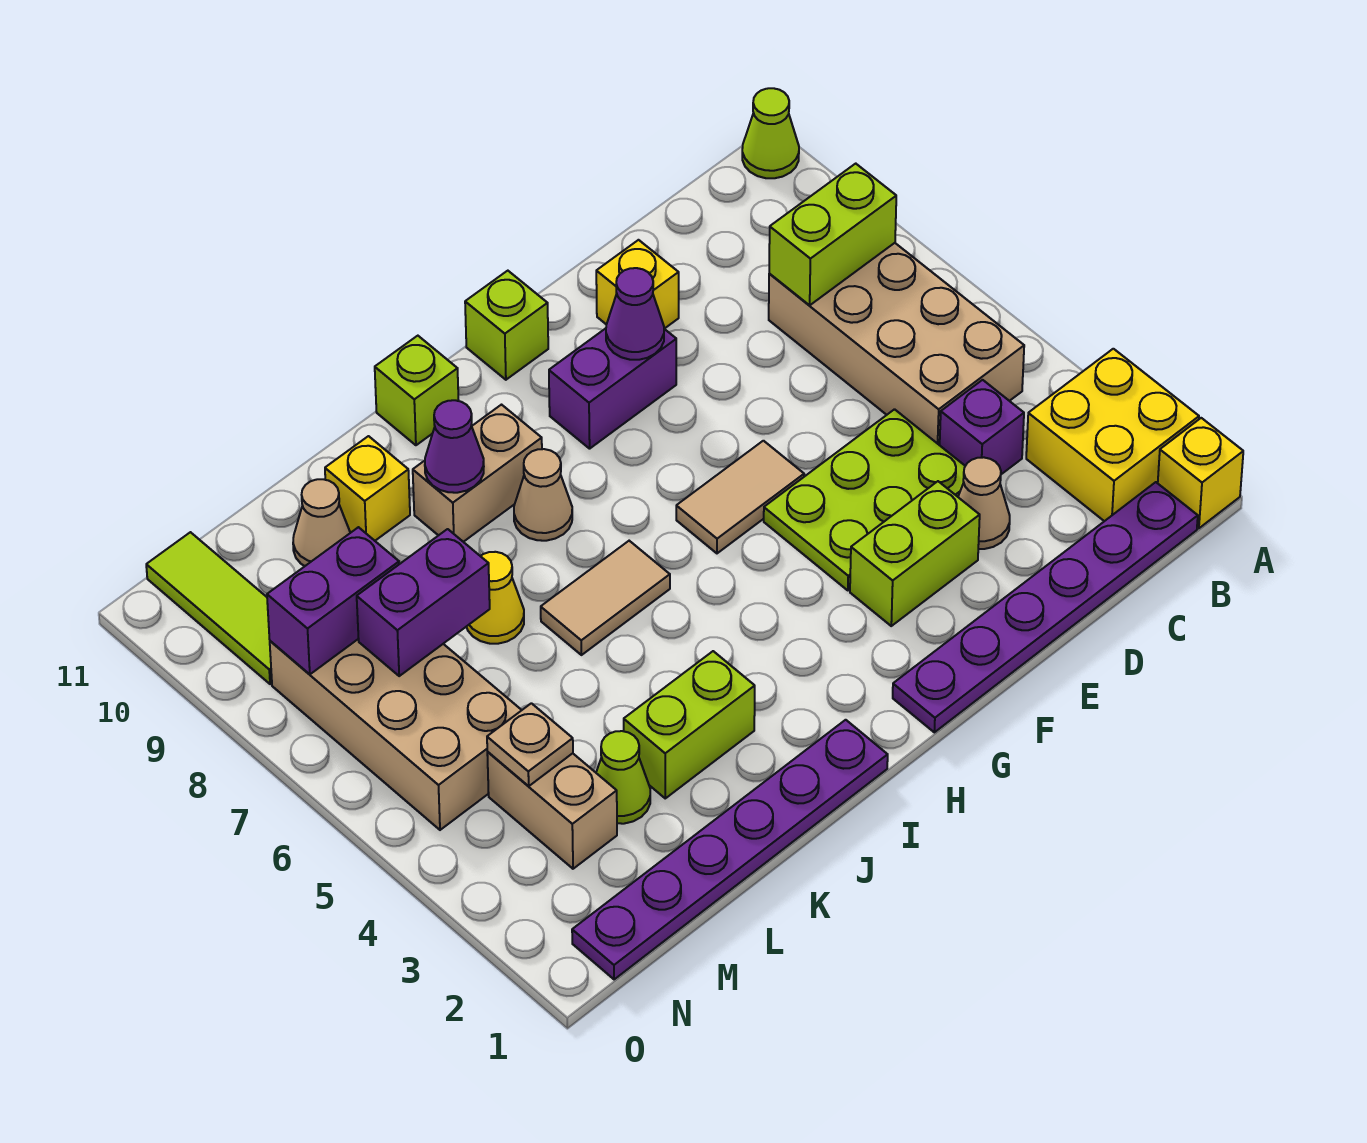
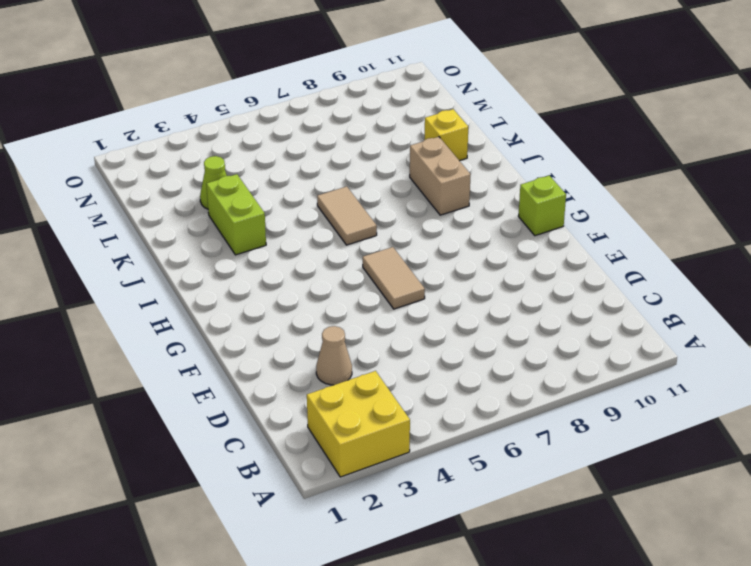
none -> yellow 1x1 brick [1158,418,1243,528]
none -> lime 1x1 cone [742,88,799,178]
none -> purple 1x6 plate [893,482,1198,732]
none -> tan 2x4 brick [769,243,1024,445]

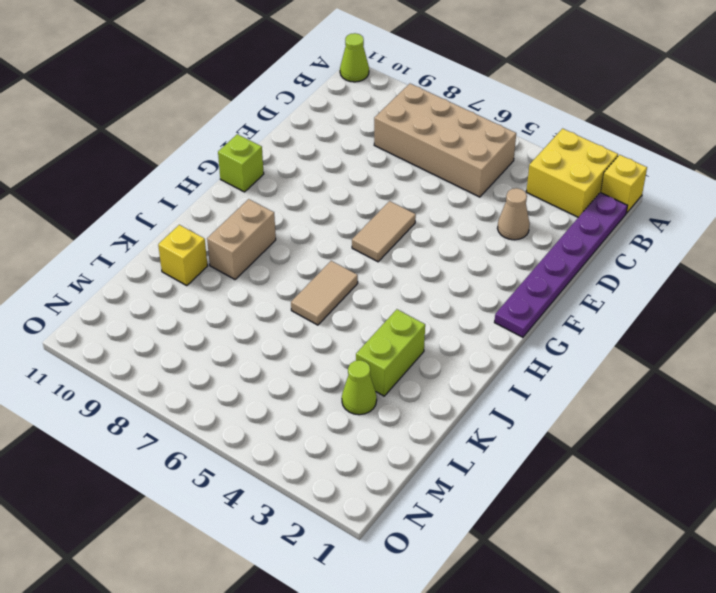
none -> purple 1x1 brick [940,380,1024,474]
none -> lime 2x3 plate [764,409,965,590]
none -> lime 1x2 brick [850,481,980,626]
none -> yellow 1x1 brick [596,240,679,329]

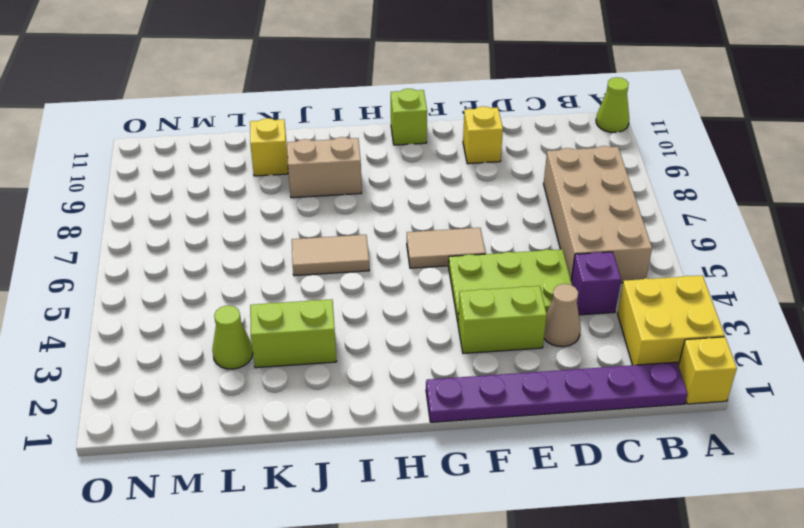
none -> purple 1x2 brick [549,328,676,449]
none -> purple 1x6 plate [572,720,888,979]
none -> tan 1x1 cone [514,449,572,541]
none -> lime 1x1 brick [375,336,459,445]

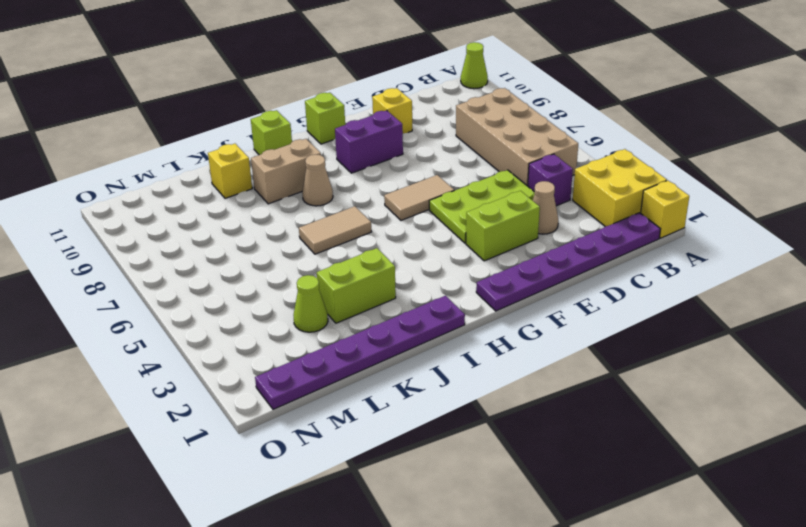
none -> yellow 1x1 cone [466,552,524,644]
none -> tan 1x1 cone [293,479,350,566]
none -> tan 1x2 brick [487,752,617,869]
none -> tan 2x4 brick [270,639,522,830]

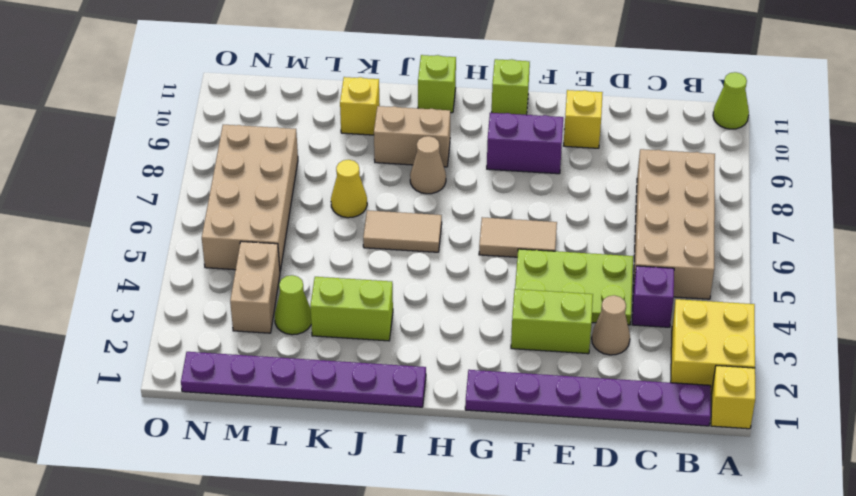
none -> tan 1x1 cone [293,479,350,566]
none -> lime 1x3 tile [146,532,272,684]
none -> lime 1x2 brick [769,164,896,305]
none -> purple 1x1 cone [606,268,664,360]

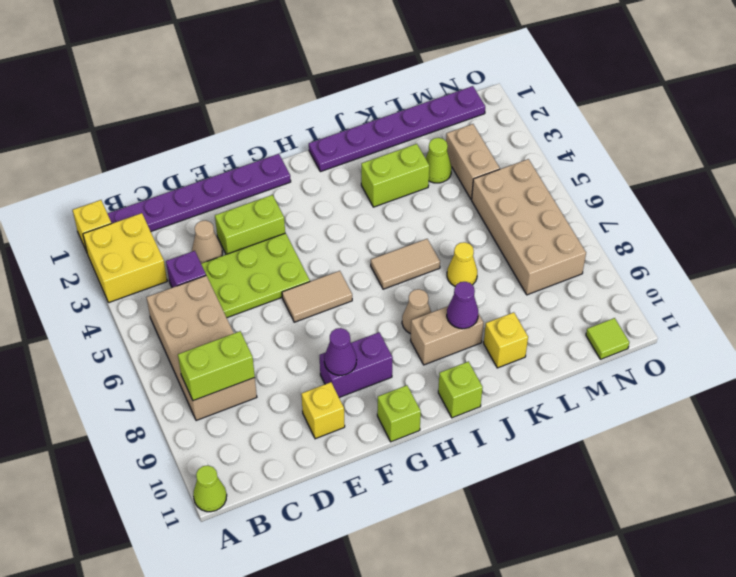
lime 1x1 tile [586,318,629,359] -> lime 1x3 tile [146,532,272,684]
none -> tan 1x1 cone [293,479,350,566]
none -> purple 1x2 brick [357,529,490,676]
none -> tan 1x1 plate [487,703,573,786]
none -> purple 1x2 brick [267,527,399,674]

